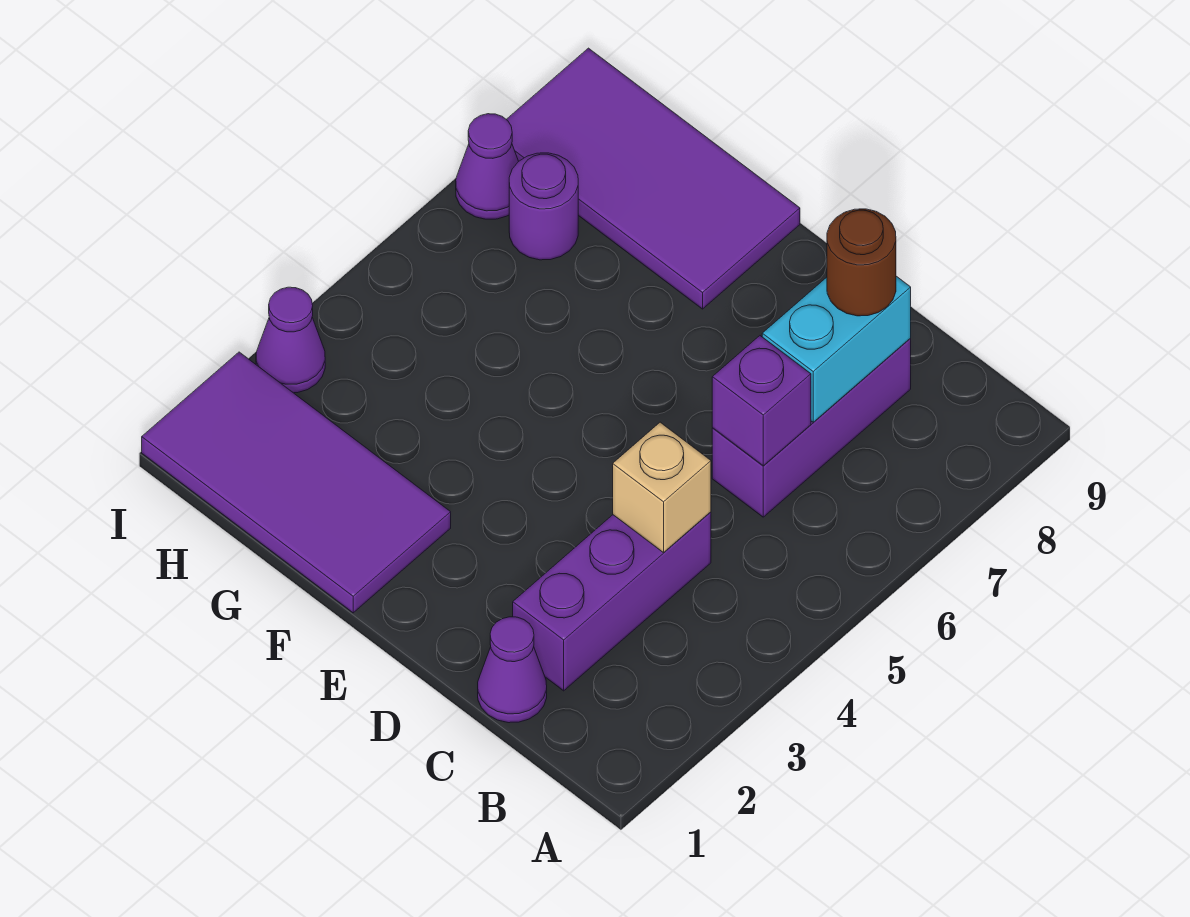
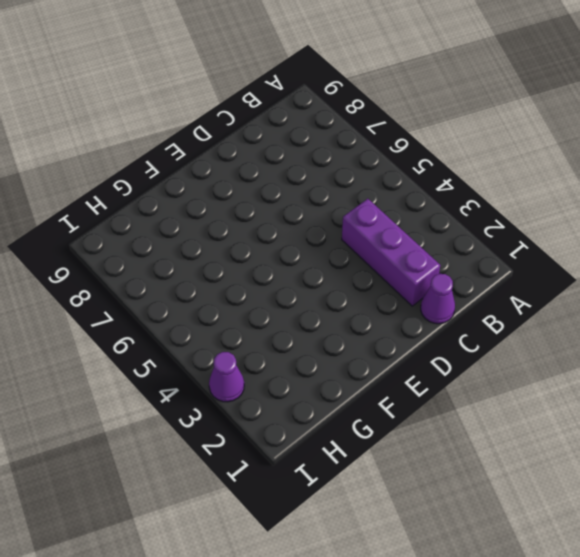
none -> purple 1x3 brick [712,339,911,517]
none -> purple 2x4 tile [142,352,451,613]
none -> purple 2x4 tile [506,48,800,309]

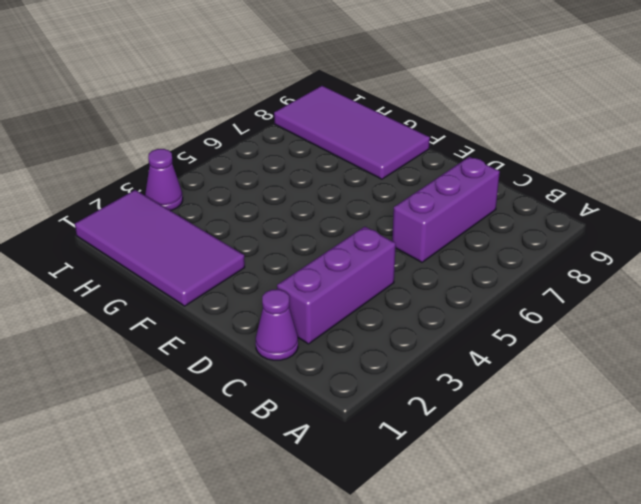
none -> purple 1x1 round brick [509,153,578,260]
none -> purple 1x1 cone [456,114,519,219]
none -> tan 1x1 brick [613,422,711,553]

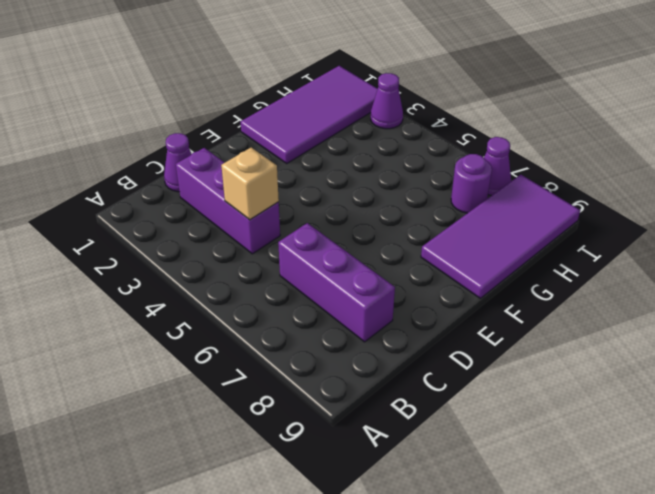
none -> purple 1x1 brick [712,336,811,466]
none -> cyan 1x2 brick [762,276,911,422]
none -> brown 1x1 round brick [827,209,896,316]

